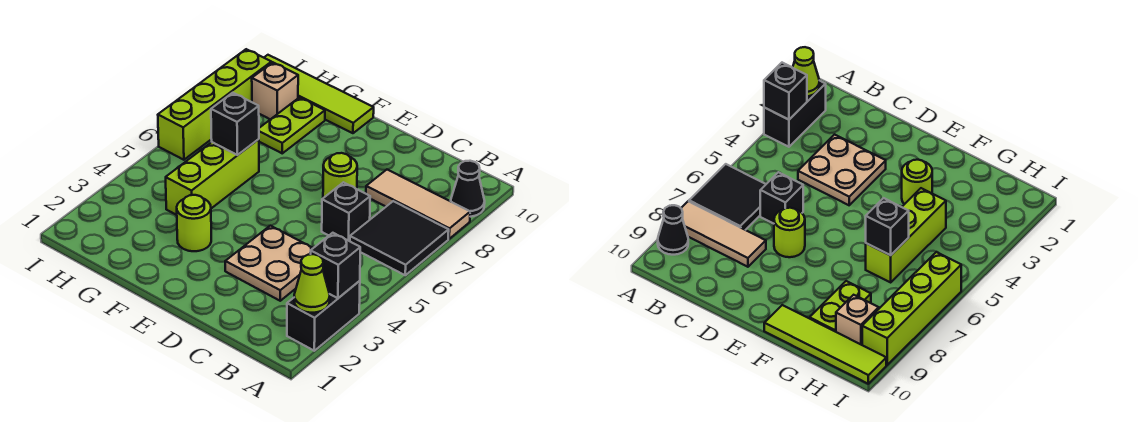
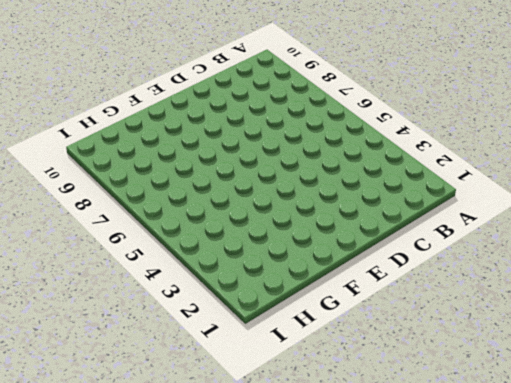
none -> black 1x2 brick [287,281,360,351]
none -> black 2x2 tile [350,201,449,275]
none -> tan 1x3 tile [366,170,470,239]

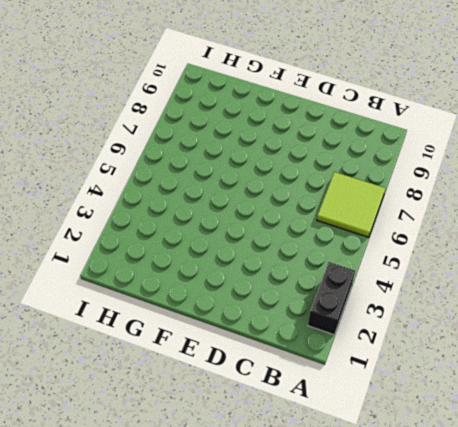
lime 2x2 tile [317,172,386,237] -> black 2x2 tile [350,201,449,275]
none -> tan 1x3 tile [366,170,470,239]
none -> black 1x1 cone [451,161,485,217]
none -> tan 2x2 plate [225,226,313,301]

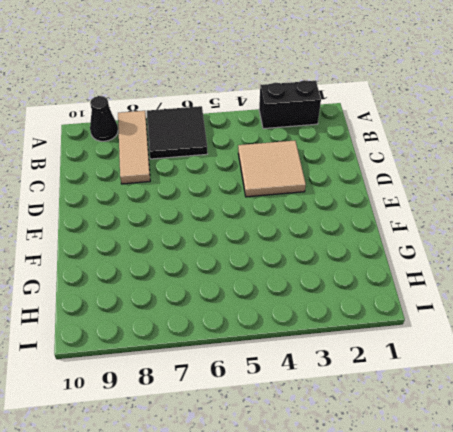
tan 2x2 tile [238,141,306,197] -> tan 2x2 plate [225,226,313,301]
none -> black 1x1 brick [322,182,370,241]
none -> lime 1x1 round brick [323,153,357,198]
none -> lime 1x1 round brick [177,195,211,251]

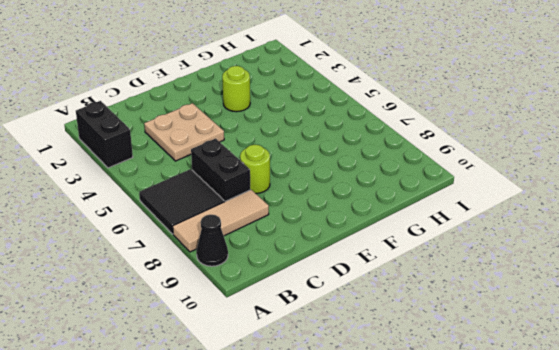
black 1x2 brick [191,139,250,202] -> black 1x1 brick [322,182,370,241]
none -> lime 1x4 tile [264,55,374,133]
none -> lime 1x3 brick [166,139,259,215]
none -> lime 1x2 plate [259,98,325,153]

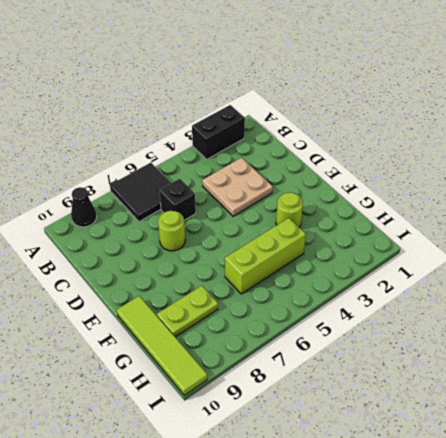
none -> tan 1x3 tile [366,170,470,239]
none -> tan 1x1 brick [252,62,298,119]
none -> lime 1x4 brick [158,49,271,160]

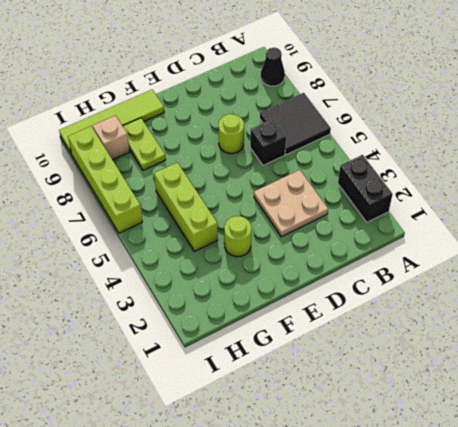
none -> tan 1x3 tile [366,170,470,239]
none -> lime 1x1 cone [294,254,330,313]
none -> black 1x1 brick [311,233,360,298]

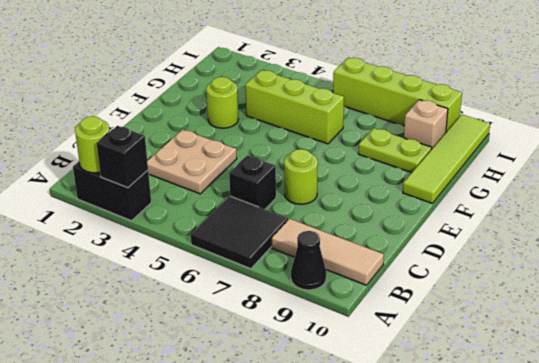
lime 1x1 round brick [75,116,110,173] -> lime 1x1 cone [294,254,330,313]
tan 1x3 tile [272,219,384,285] -> tan 1x3 tile turned to [366,170,470,239]
none -> black 1x1 brick [211,93,259,155]

